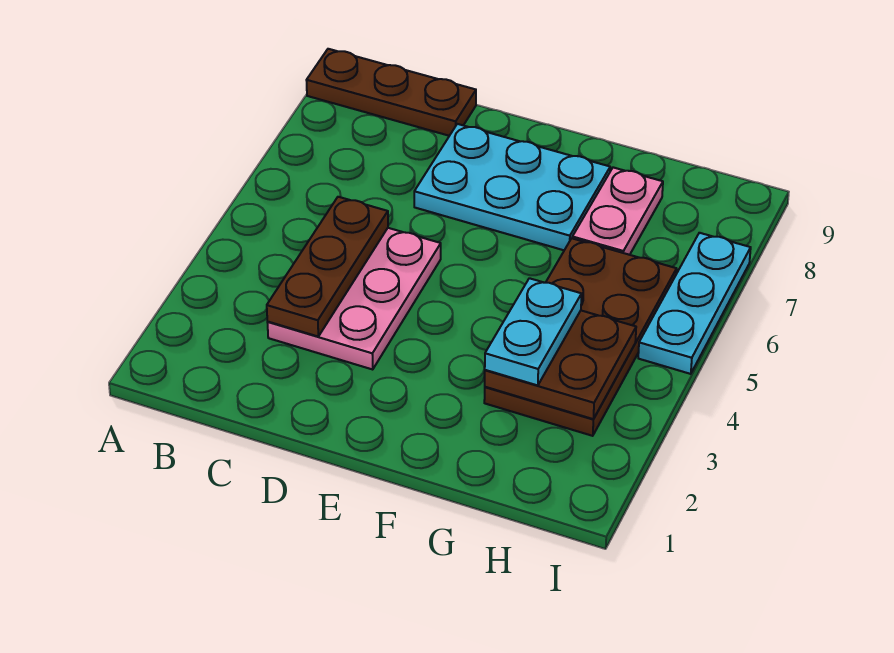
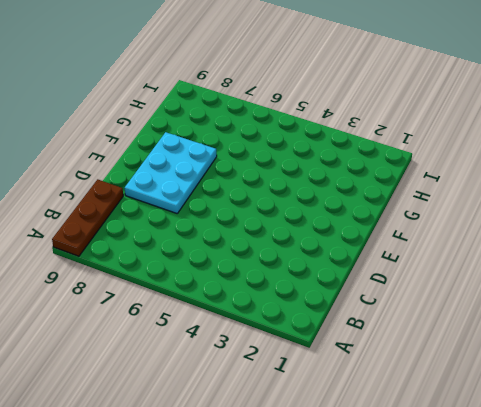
none -> pink 2x3 plate [267,228,441,369]
none -> brown 2x4 plate [484,238,677,436]

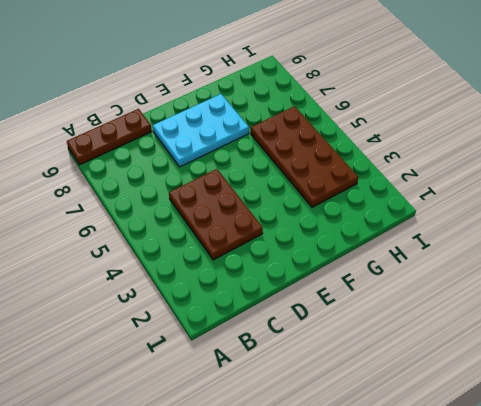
brown 2x3 plate [169,169,263,260] -> pink 2x3 plate [267,228,441,369]
none -> pink 1x2 plate [572,167,663,255]
none -> cyan 1x3 plate [638,233,751,374]

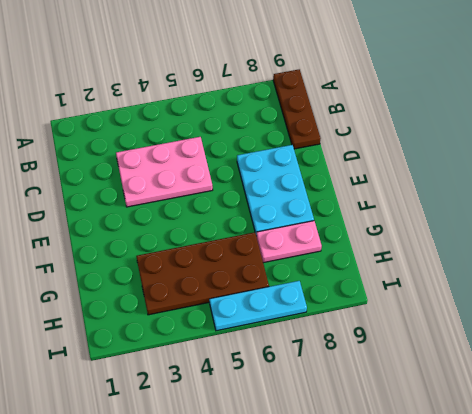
none -> brown 1x3 plate [267,197,388,336]
none -> brown 2x2 plate [485,311,636,419]

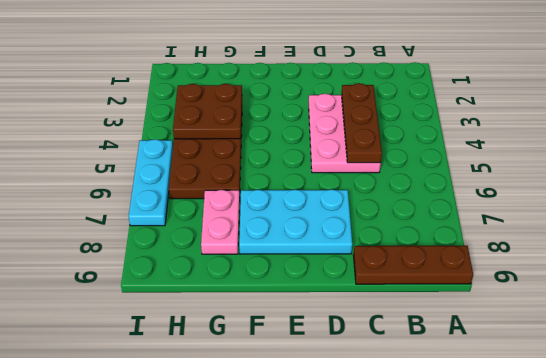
none -> cyan 1x2 plate [485,278,582,385]

